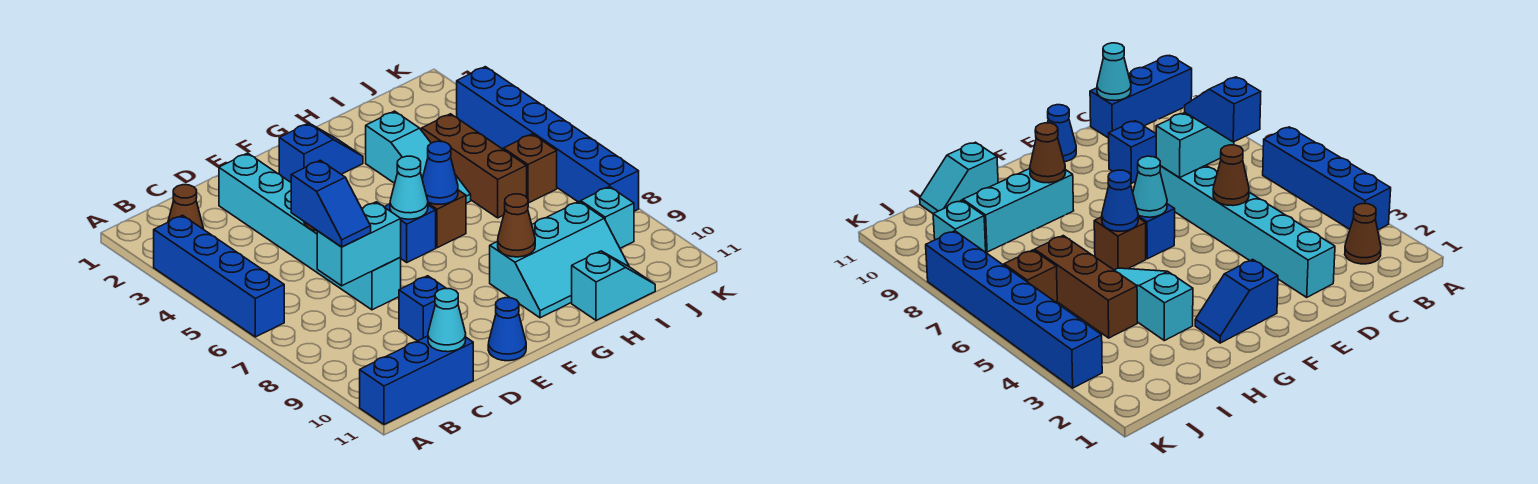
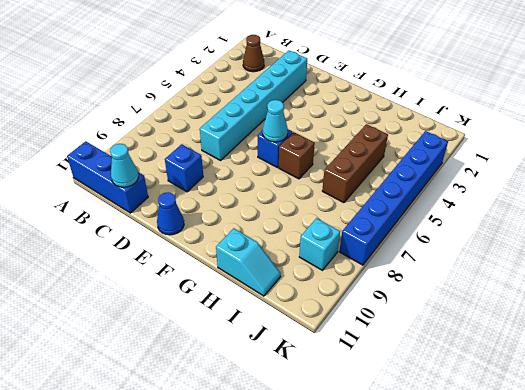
none -> blue 1x4 brick [154,215,284,337]
none -> blue 1x2 slope [279,123,363,182]
none -> cyan 2x3 slope [490,202,629,318]

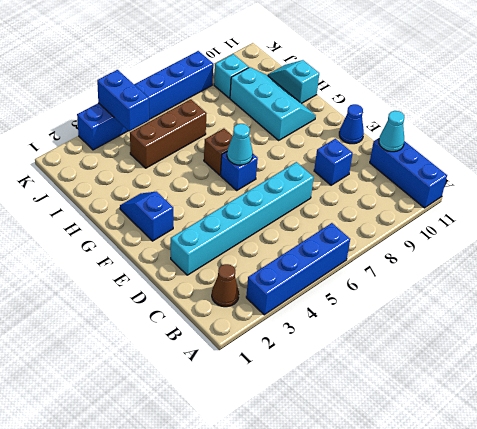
blue 1x2 brick [97,70,149,131] -> none
none -> cyan 1x3 slope [366,111,471,203]
none -> brown 1x1 brick [503,134,557,203]
none -> cyan 1x2 brick [317,202,401,286]

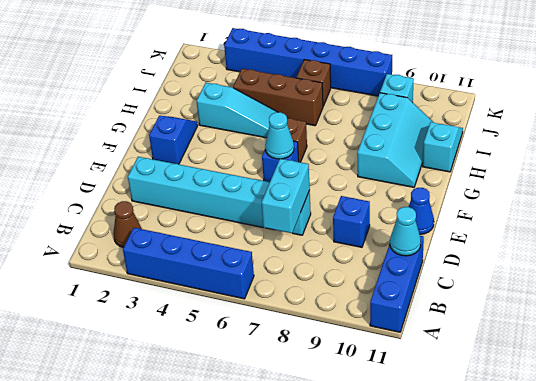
none -> brown 1x1 cone [1213,145,1249,206]
none -> blue 1x1 cone [422,141,458,204]
none -> brown 1x1 cone [498,194,535,257]

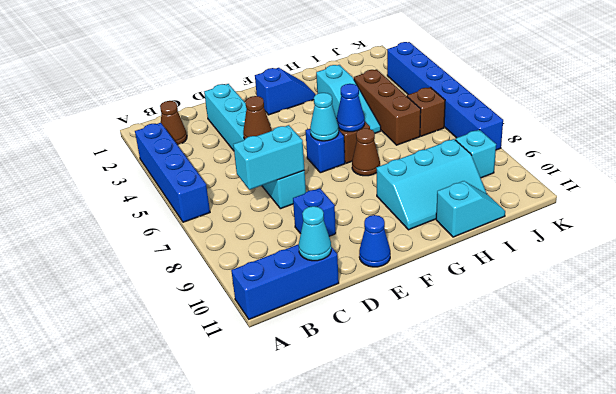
brown 1x1 cone [352,128,380,176] -> brown 1x1 cone moved to [498,194,535,257]
none -> blue 1x2 slope [291,160,371,247]

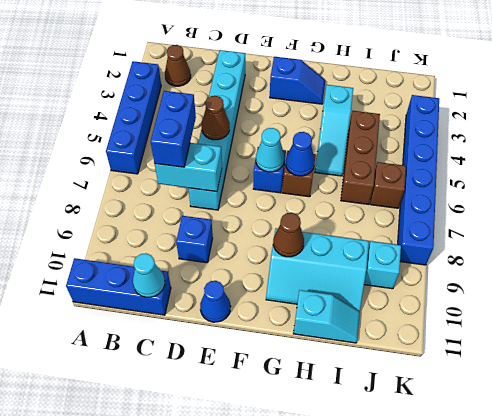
blue 1x2 brick [151,91,196,167] -> blue 1x2 slope [291,160,371,247]

